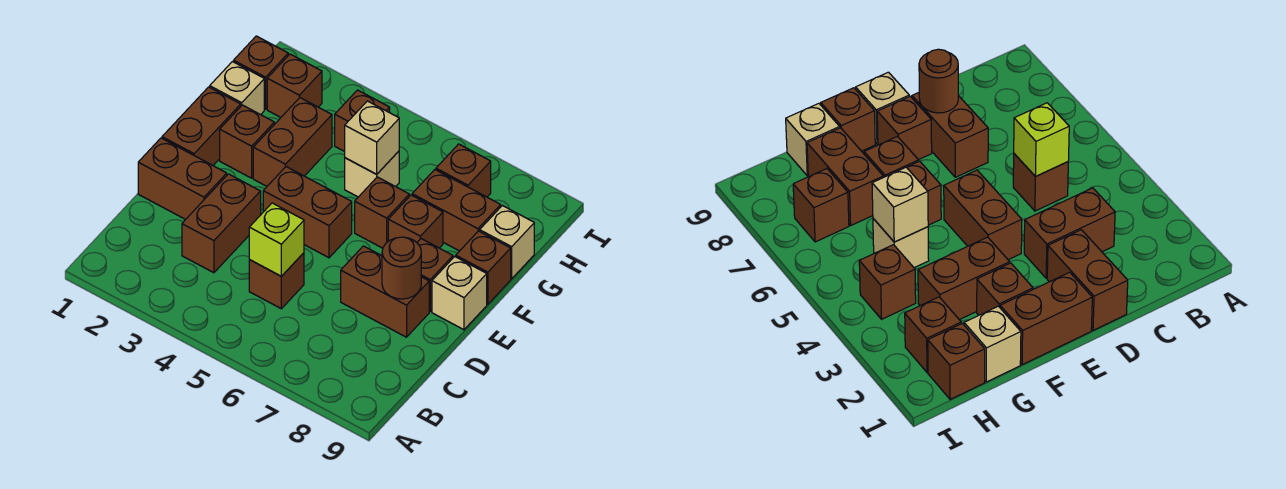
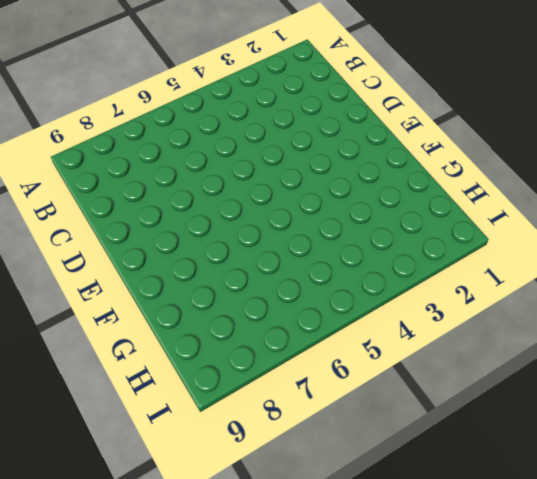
none -> brown 1x2 brick [182,174,261,273]
none -> brown 1x1 brick [249,253,304,309]
none -> brown 1x2 brick [138,138,227,220]

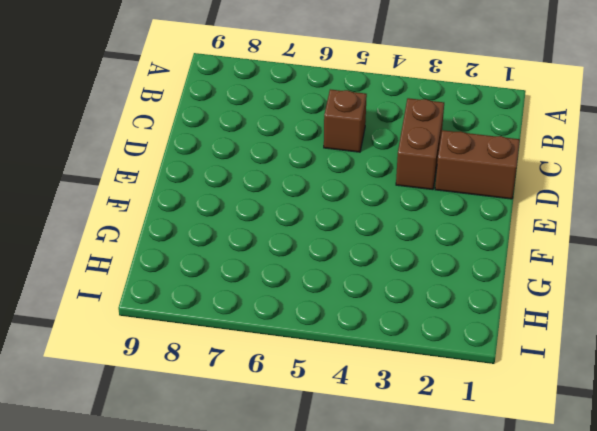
none -> brown 1x2 brick [341,246,429,337]
none -> brown 1x2 brick [162,87,241,165]
none -> brown 1x2 brick [263,167,352,258]

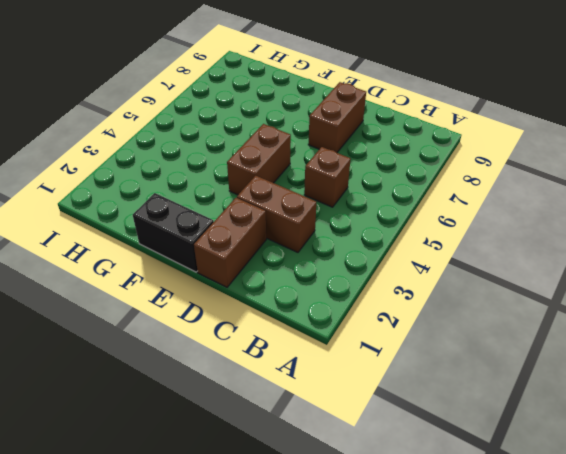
black 1x2 brick [133,193,214,272] -> brown 1x2 brick [162,87,241,165]
none -> brown 1x1 brick [417,239,453,311]
none -> tan 1x1 brick [432,257,487,330]
none -> brown 1x1 brick [220,105,274,178]

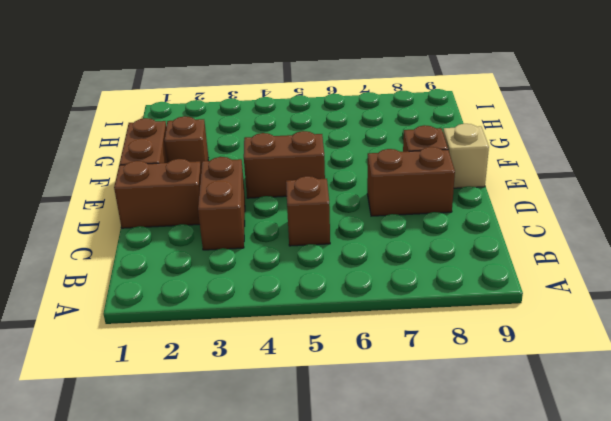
none -> brown 1x2 brick [253,98,332,186]
none -> brown 1x1 brick [355,177,409,248]
none -> brown 1x1 brick [388,195,443,248]

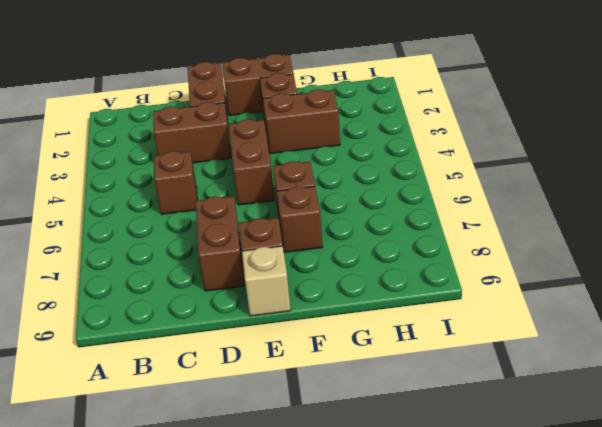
none -> brown 1x1 brick [456,231,511,304]
none -> tan 1x1 brick [210,62,264,115]
none -> tan 1x1 brick [345,151,399,197]

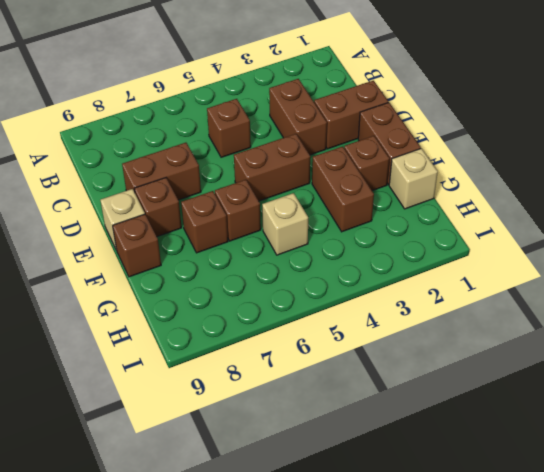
none -> brown 1x2 brick [412,170,501,251]
none -> tan 1x1 brick [480,206,534,279]
none -> brown 1x1 brick [234,36,288,109]

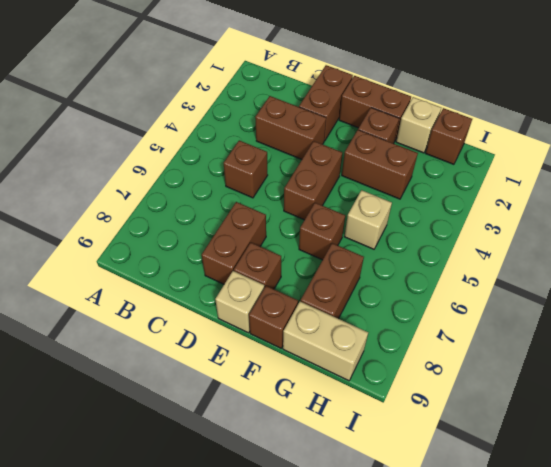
tan 1x2 brick [283,301,368,381] -> tan 1x1 brick [480,206,534,279]
none -> brown 1x1 brick [388,195,443,248]
none -> brown 1x1 brick [267,54,322,117]
none -> brown 1x1 brick [335,90,390,152]

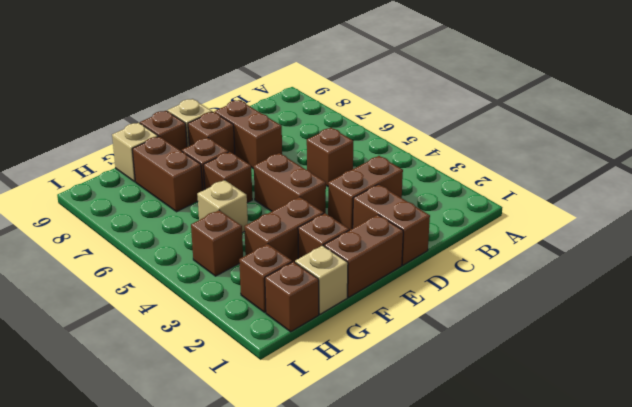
none -> brown 1x1 brick [436,144,491,197]
none -> lime 1x1 brick [249,203,304,276]
none -> brown 1x1 round brick [382,237,421,299]

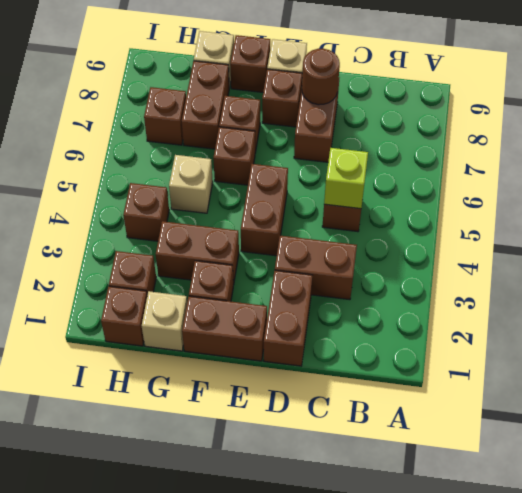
none -> tan 1x1 brick [345,101,399,174]

